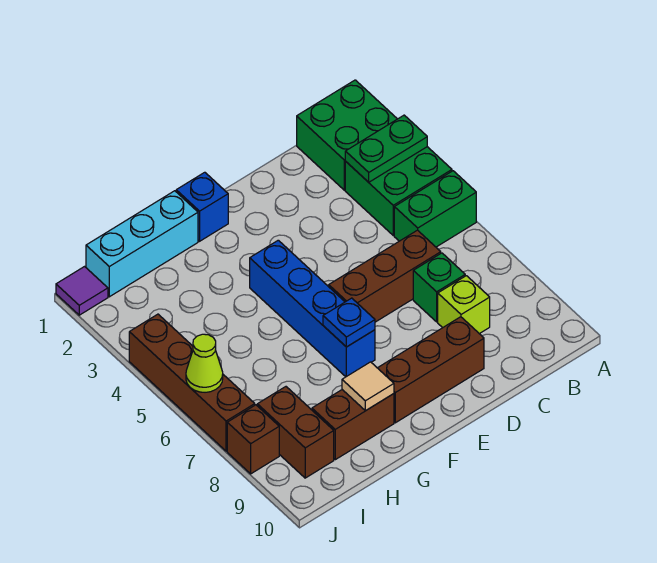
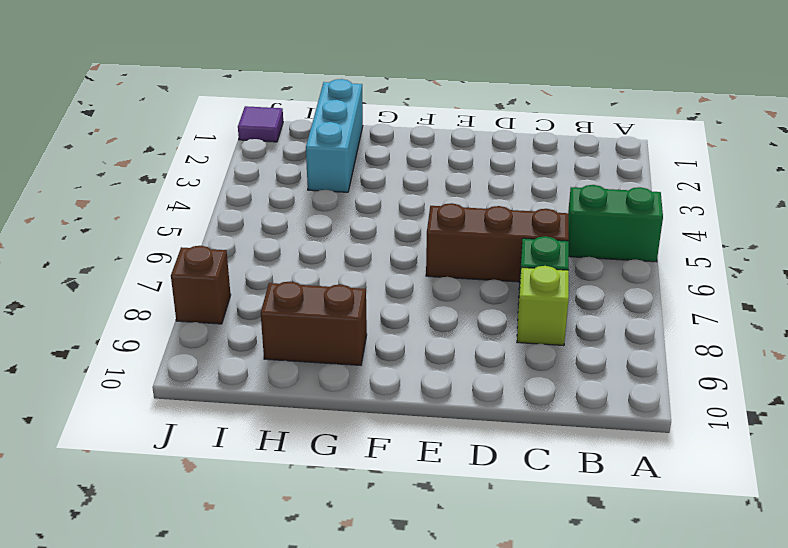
cyan 1x3 brick [306,79,363,192] -> cyan 1x3 brick turned to [86,191,198,297]
none -> green 2x2 brick [297,80,397,190]
none -> green 2x2 brick [345,147,452,235]
none -> brown 1x3 brick [378,317,484,423]

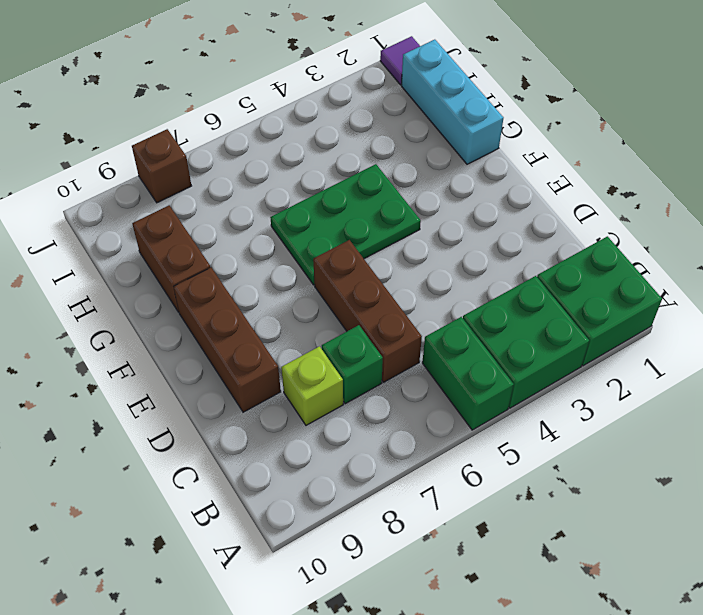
green 2x3 plate [270,164,421,285] -> blue 1x4 brick [250,240,375,377]
none -> blue 1x1 brick [176,172,228,241]
none -> brown 1x2 brick [257,387,334,478]
none -> brown 1x4 brick [129,314,255,451]

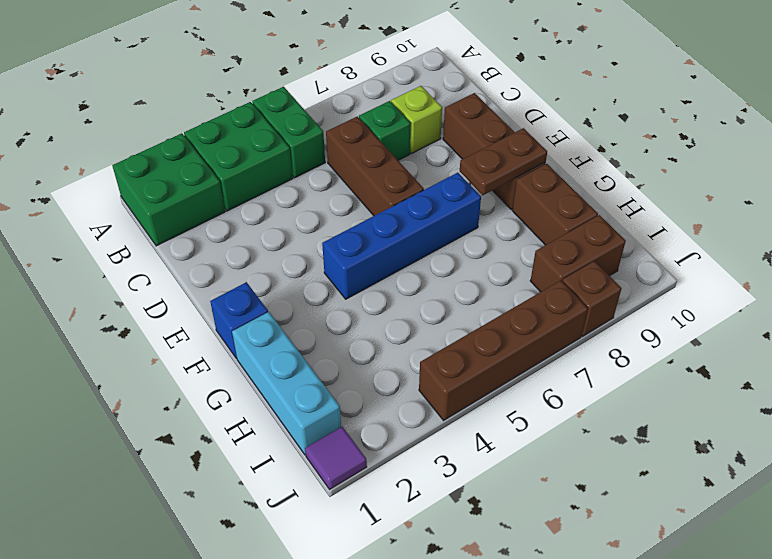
brown 1x2 plate [460,128,547,195] -> none
none -> green 1x2 plate [345,115,427,182]
none -> blue 1x1 plate [323,298,375,347]
none -> tan 1x1 tile [342,362,394,411]

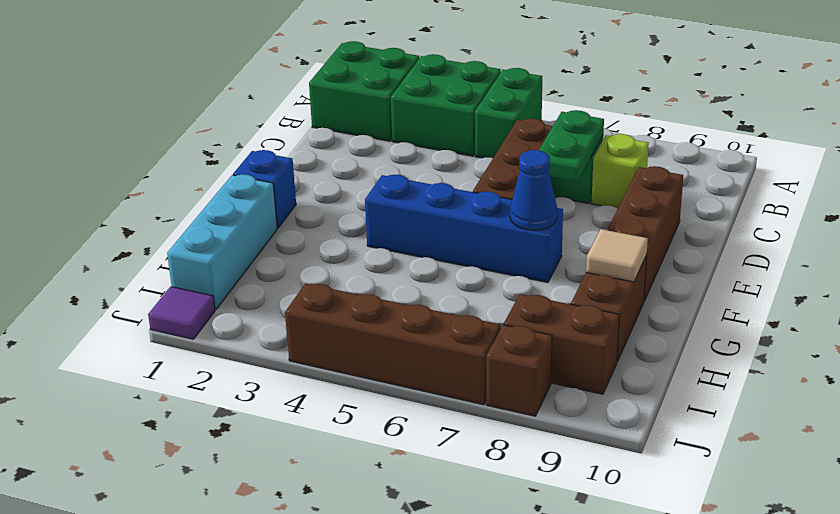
green 1x2 plate [539,110,604,181] -> green 1x2 plate moved to [345,115,427,182]
blue 1x1 cone [510,150,557,230] -> blue 1x1 plate [323,298,375,347]
none -> lime 1x1 cone [186,334,223,392]

